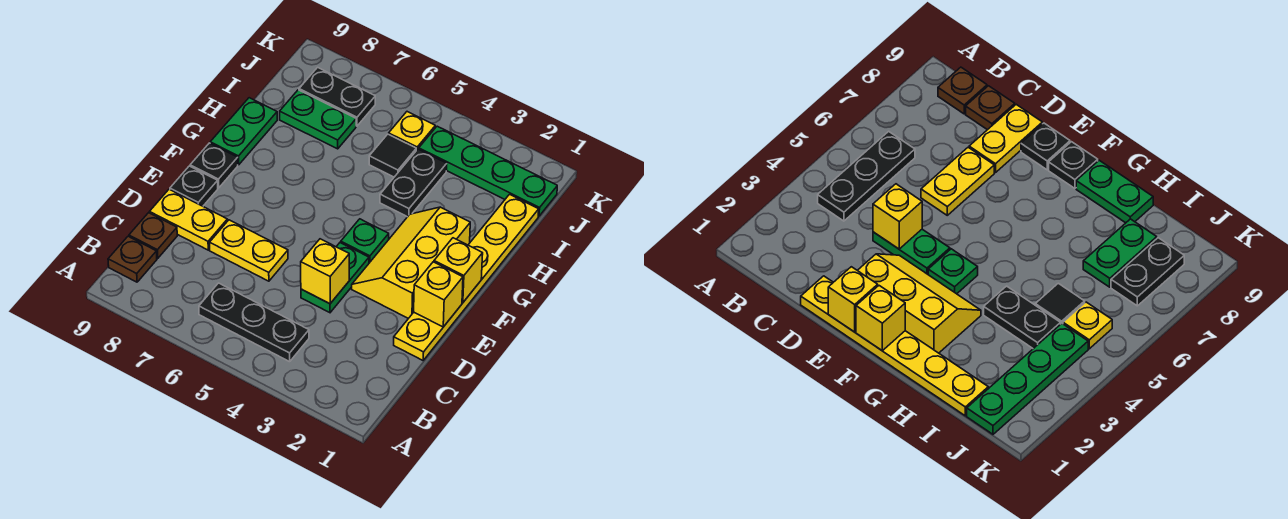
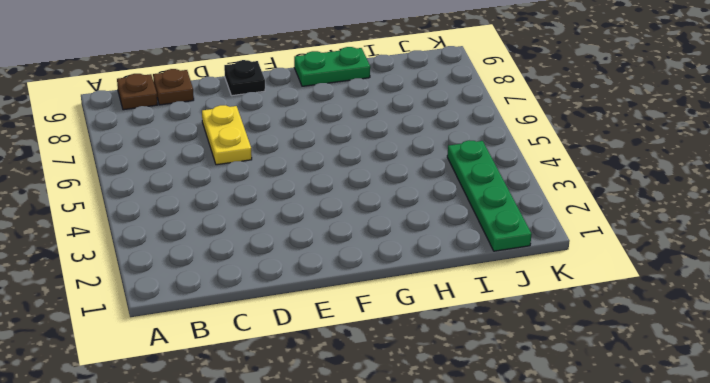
none -> black 1x3 plate [199,283,309,362]
none -> yellow 1x6 plate [394,195,539,360]
none -> green 1x2 plate [301,243,369,313]

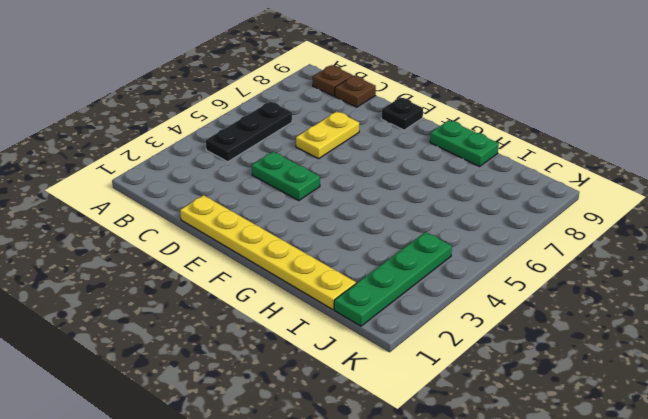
none -> yellow 1x2 plate [150,189,227,250]
none -> yellow 2x3 slope [352,207,470,318]
none -> green 1x1 plate [341,219,389,263]

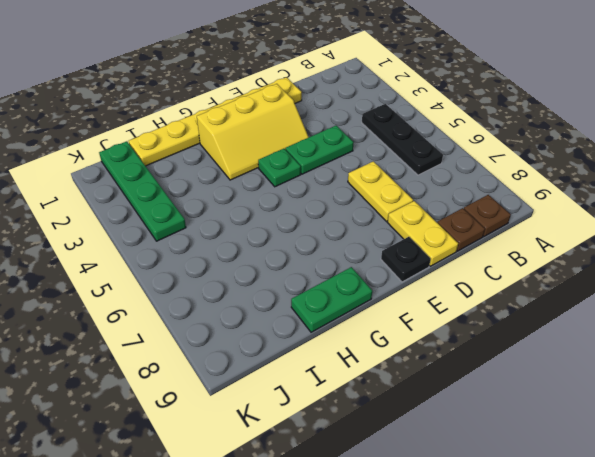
none -> black 1x1 plate [190,143,238,188]
none -> black 1x2 plate [380,149,447,217]
none -> black 1x1 tile [369,134,416,177]

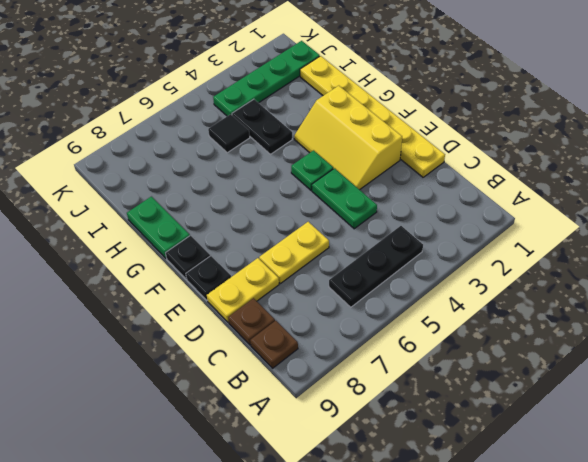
none -> green 1x2 plate [280,90,356,149]
none -> yellow 1x1 plate [389,112,435,151]
none -> black 1x2 plate [299,67,375,126]

